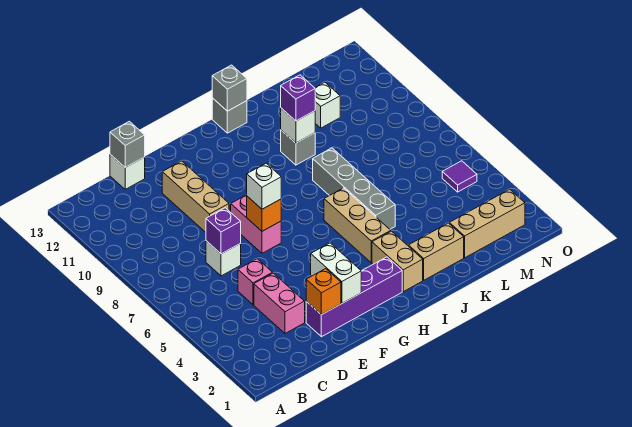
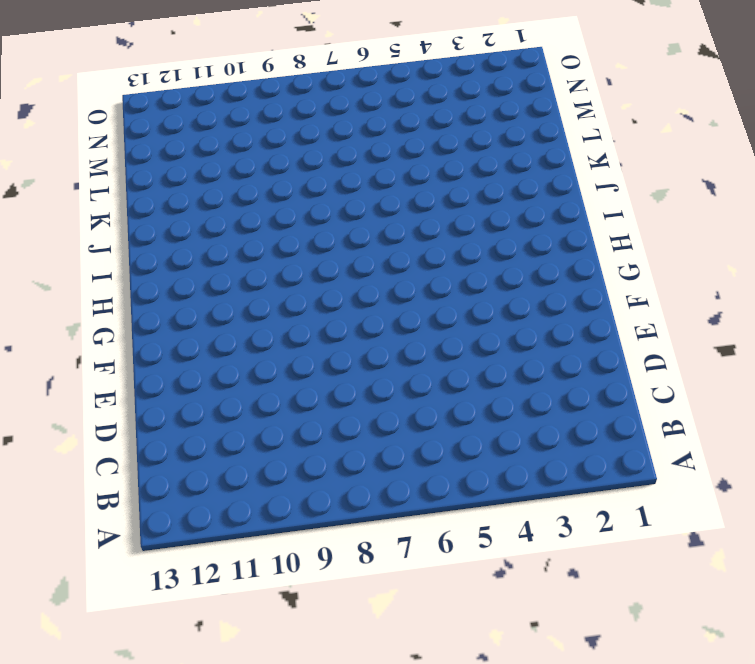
none -> pink 1x2 brick [254,273,305,333]
none -> pink 1x1 brick [238,259,272,305]
none -> white 1x1 brick [206,241,241,276]

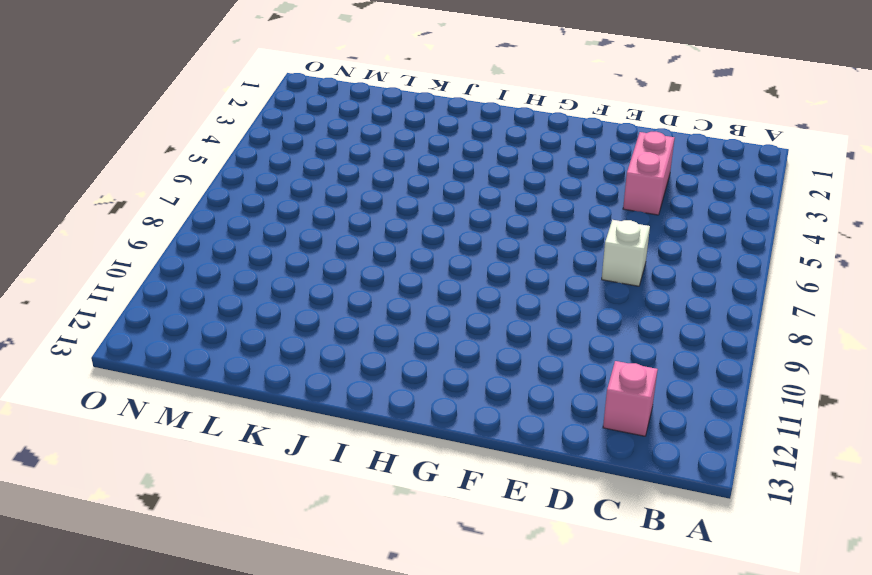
pink 1x1 brick [603,361,658,436] -> pink 1x1 brick moved to [238,259,272,305]
none -> white 1x1 brick [110,154,145,189]
none -> purple 1x4 brick [306,257,402,337]
none -> tan 1x3 brick [162,161,229,232]

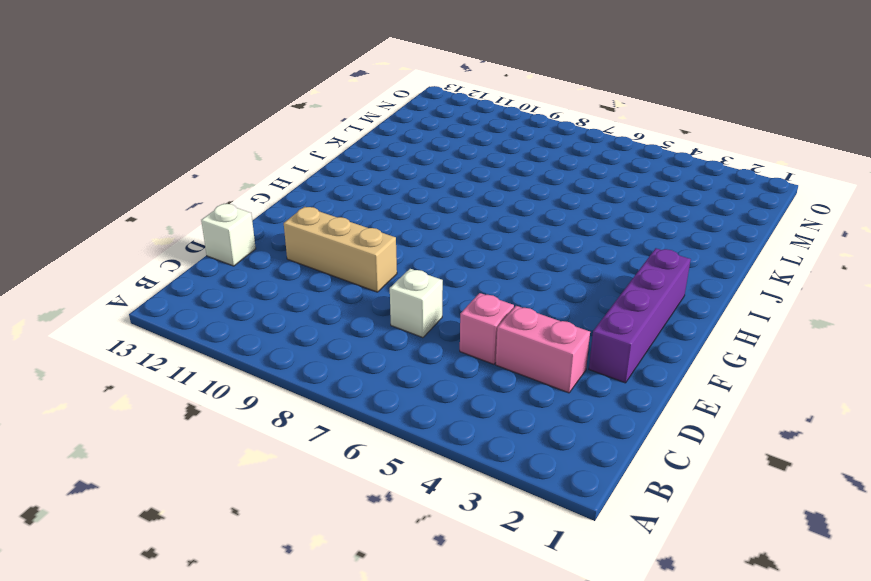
none -> pink 1x2 brick [231,195,281,253]
none -> tan 1x2 brick [372,231,423,292]
none -> tan 1x3 brick [324,188,391,263]

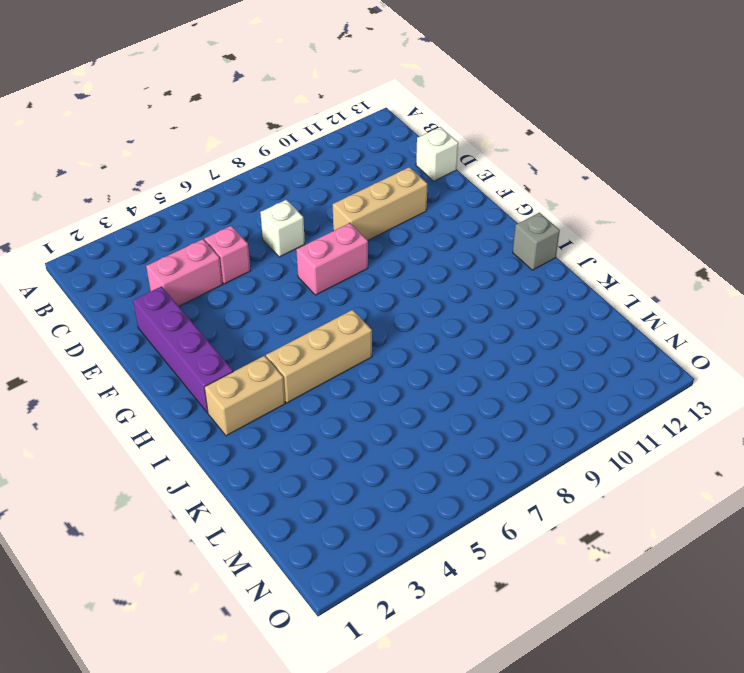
none -> tan 1x2 brick [409,223,464,280]
none -> grey 1x4 brick [313,148,395,229]
none -> grey 1x1 brick [281,130,315,165]

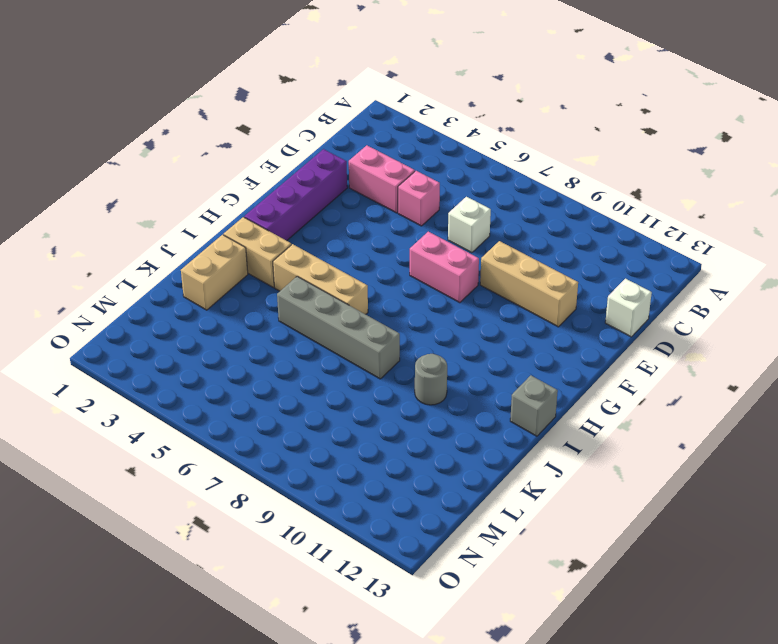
grey 1x1 round brick [415,354,447,405] -> grey 1x1 brick [281,130,315,165]
none -> tan 1x3 brick [449,189,525,258]
none -> white 1x1 brick [315,82,340,128]
none -> purple 1x1 tile [442,161,477,192]

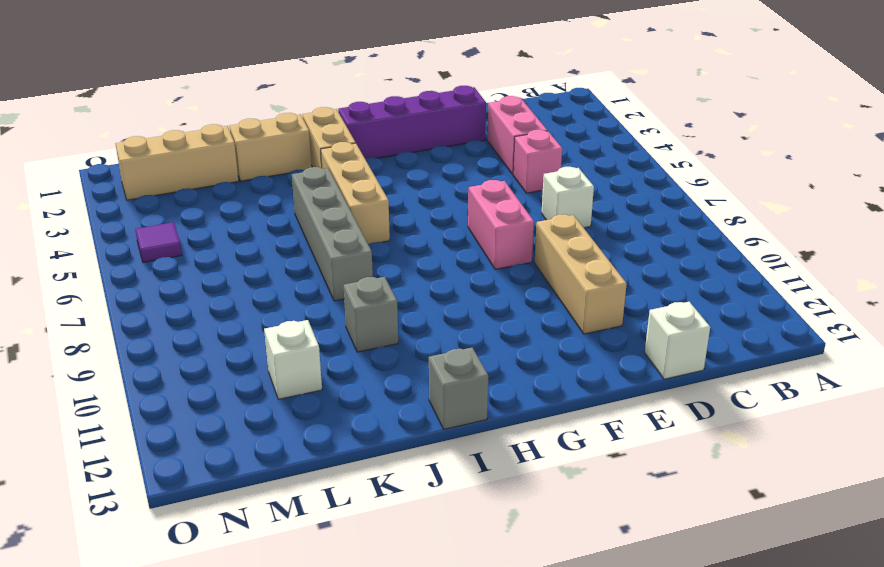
none -> purple 1x1 brick [206,208,241,254]
none -> grey 1x1 brick [110,121,145,167]
none -> orange 1x1 brick [306,269,341,315]

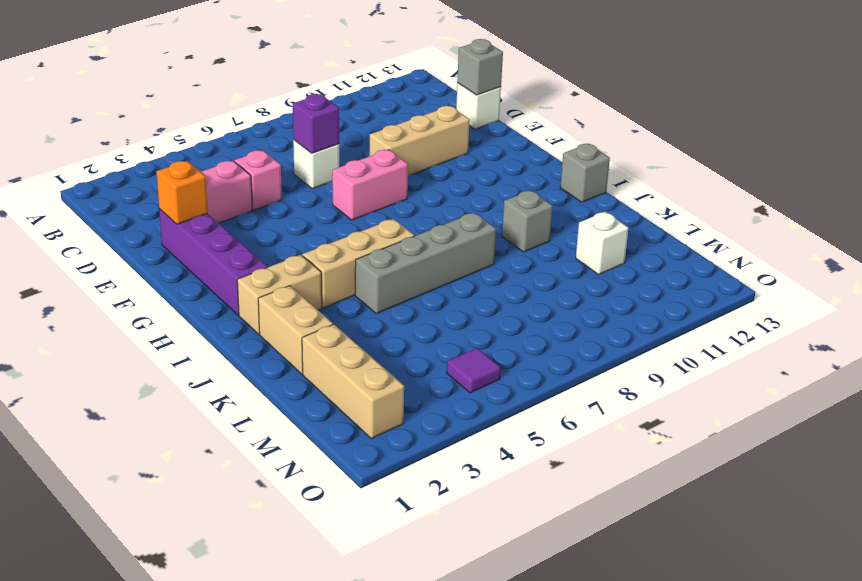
none -> white 1x2 brick [311,243,361,303]
none -> orange 1x1 brick [247,196,281,231]
none -> grey 1x1 brick [212,65,247,111]

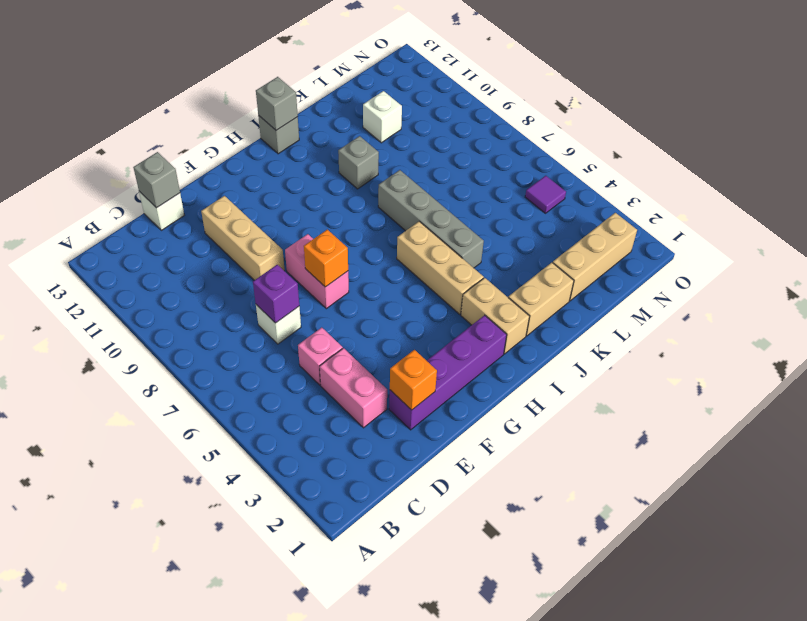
none -> white 1x2 brick [311,243,361,303]
none -> white 1x1 brick [281,108,315,143]
none -> white 1x1 brick [247,163,281,209]

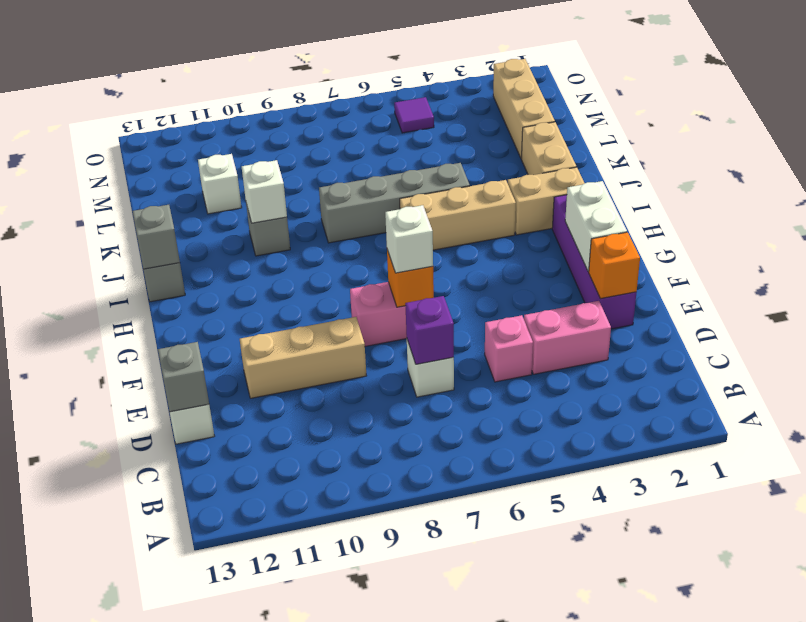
white 1x2 brick [565,181,627,272] -> white 1x2 brick turned to [311,243,361,303]
none -> purple 1x1 brick [281,75,315,121]

